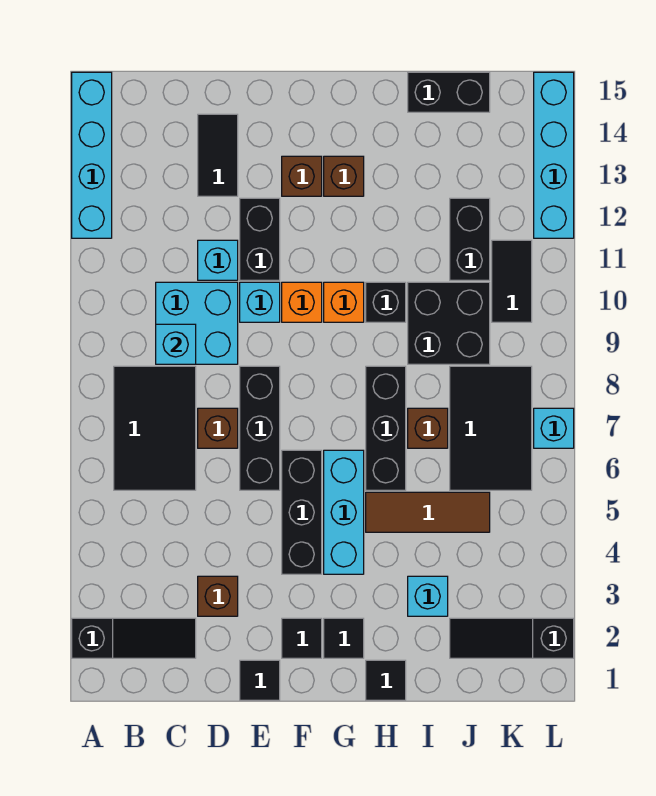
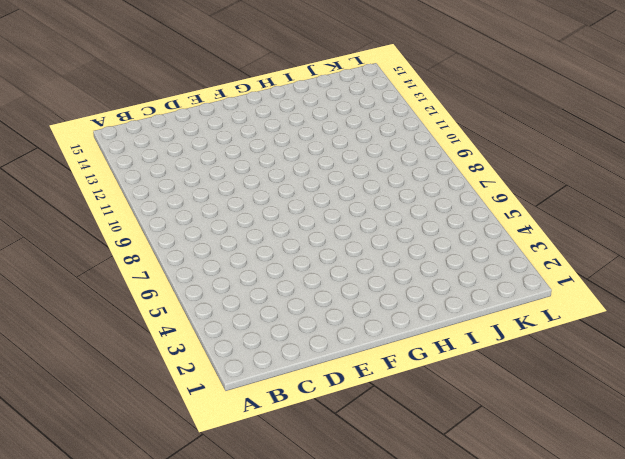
none -> black 1x3 slope [72,618,196,658]
none -> cyan 1x4 brick [72,72,112,238]
none -> black 2x3 tile [114,366,196,490]
none -> cyan 2x2 brick [156,282,238,364]

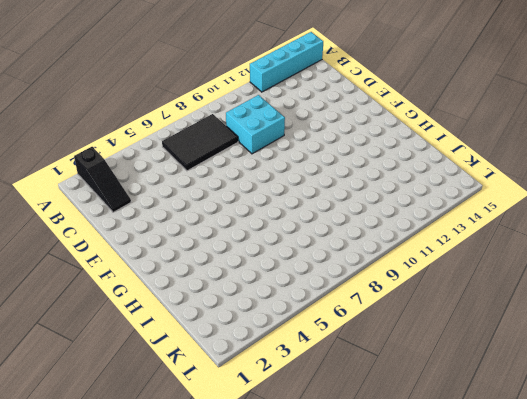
none -> brown 1x1 brick [198,576,238,616]
none -> brown 1x1 brick [198,408,238,448]
none -> cyan 1x1 brick [198,240,238,280]
none -> black 1x2 tile [198,114,238,196]

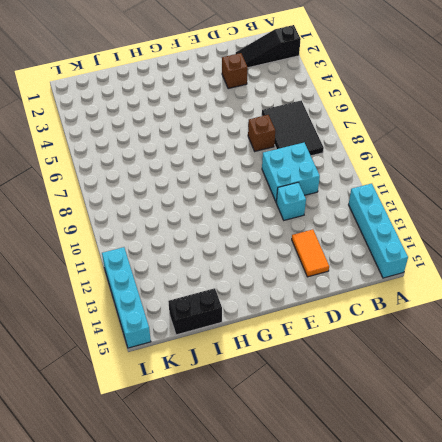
orange 1x2 tile [292,229,329,277] -> black 1x2 tile [198,114,238,196]
none -> black 1x1 tile [240,660,280,700]
none -> black 1x3 brick [240,366,280,490]
none -> cyan 1x1 brick [240,282,280,322]
none -> black 1x2 brick [240,198,280,280]

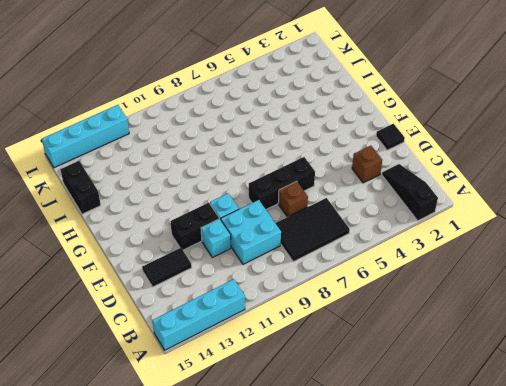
none -> black 1x1 tile [282,618,322,658]
none -> black 1x3 brick [282,450,322,574]
none -> orange 1x1 brick [282,282,322,322]
none -> brown 1x1 brick [282,156,322,196]

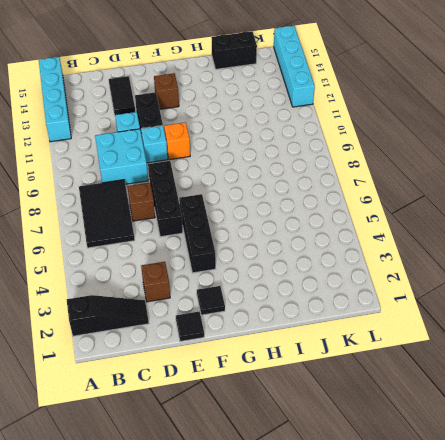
none -> black 1x1 tile [324,618,364,658]
none -> cyan 1x3 brick [324,450,364,574]
none -> orange 1x1 brick [324,282,364,322]
none -> brown 1x1 brick [324,156,364,196]

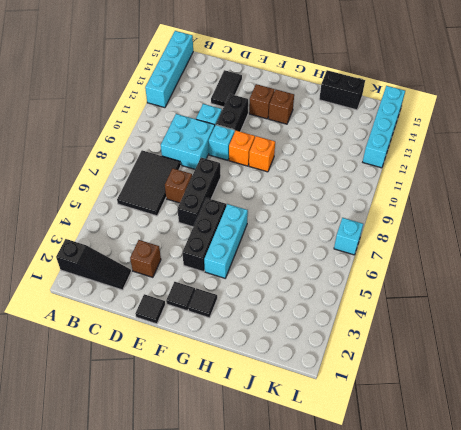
none -> black 1x1 tile [366,660,406,700]
none -> brown 1x3 tile [366,492,490,532]
none -> black 1x3 brick [366,366,406,490]
none -> black 1x1 brick [366,282,406,322]

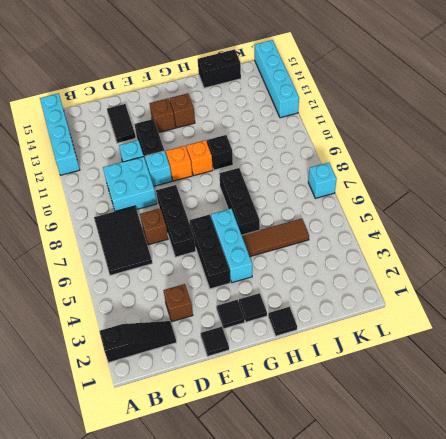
none -> cyan 1x1 brick [408,576,448,616]
none -> brown 1x1 brick [408,408,448,448]
none -> black 2x2 brick [408,282,490,364]
none -> black 1x3 slope [450,618,574,658]

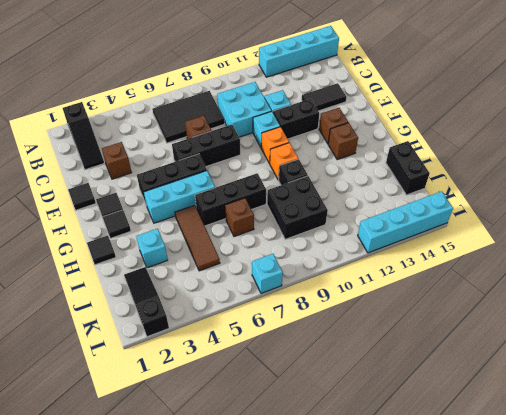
none -> black 2x3 tile [450,366,532,490]
none -> black 1x2 brick [450,198,490,280]
none -> black 1x2 tile [492,240,532,322]
none -> cyan 1x1 brick [156,324,196,364]

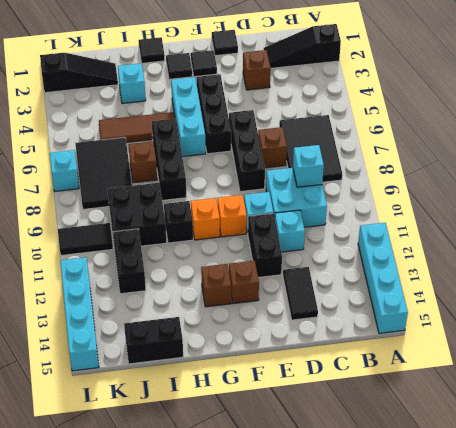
black 1x2 tile [58,223,113,255] -> black 1x2 tile turned to [492,240,532,322]

